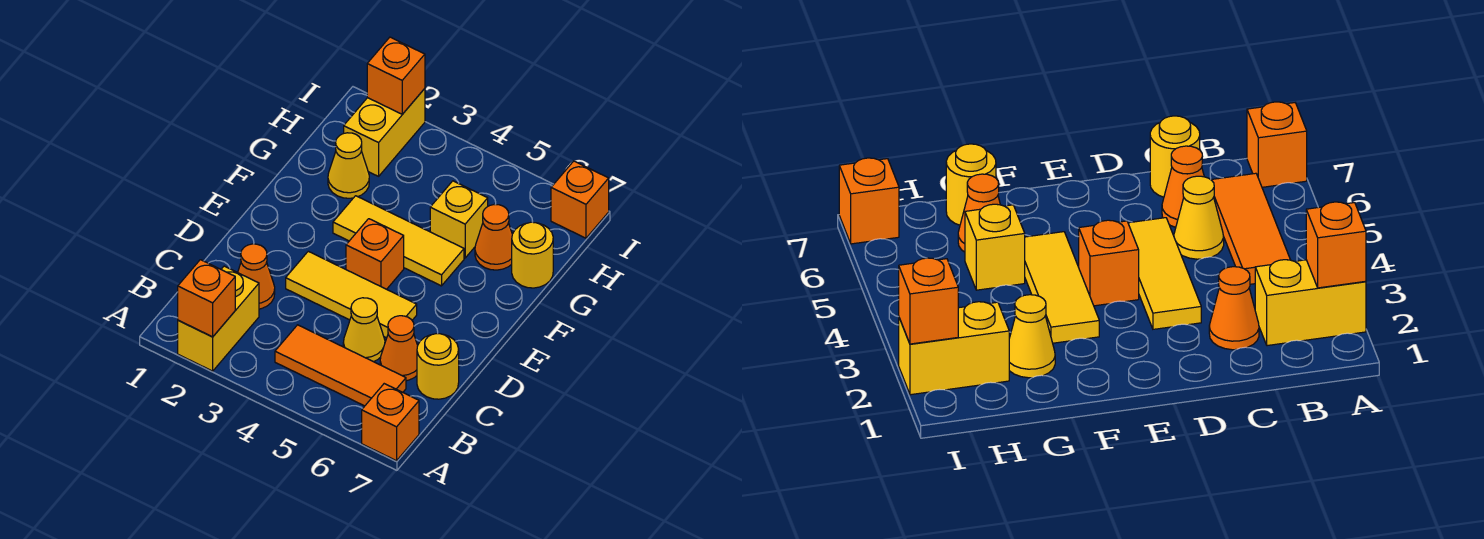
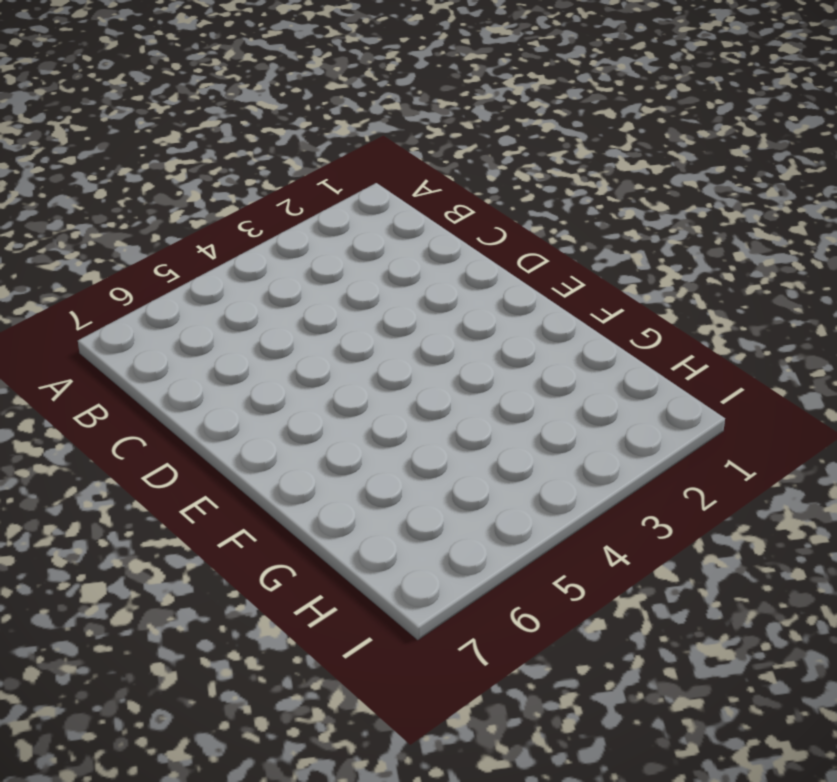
none -> yellow 1x2 brick [178,266,259,371]
none -> orange 1x1 brick [362,384,419,461]
none -> orange 1x3 tile [275,325,406,406]

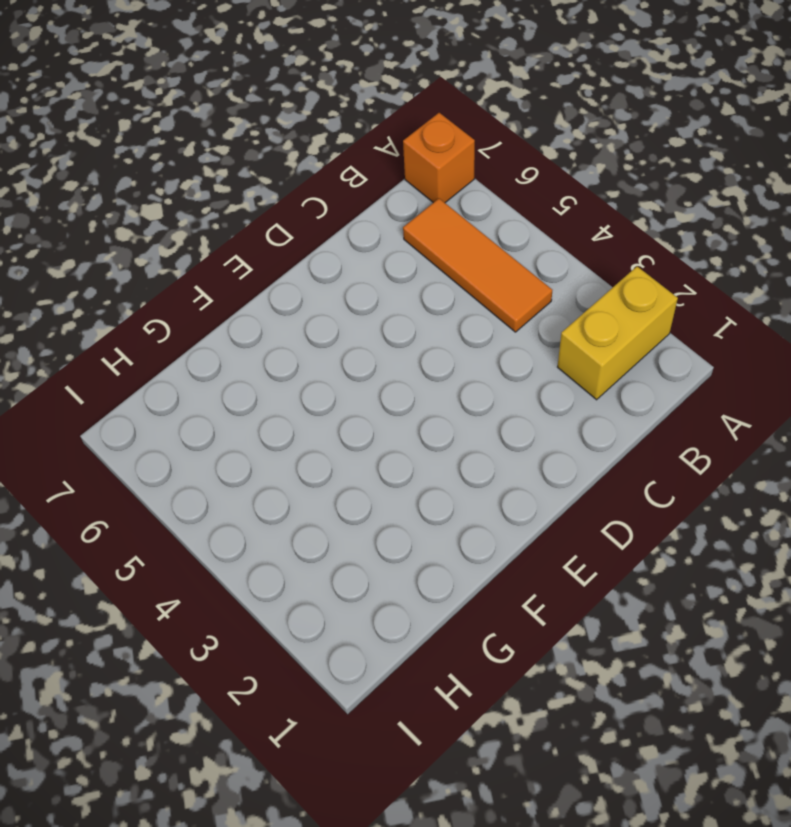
none -> orange 1x1 cone [238,244,275,309]
none -> yellow 1x1 cone [343,298,385,362]
none -> orange 1x1 cone [380,316,418,381]

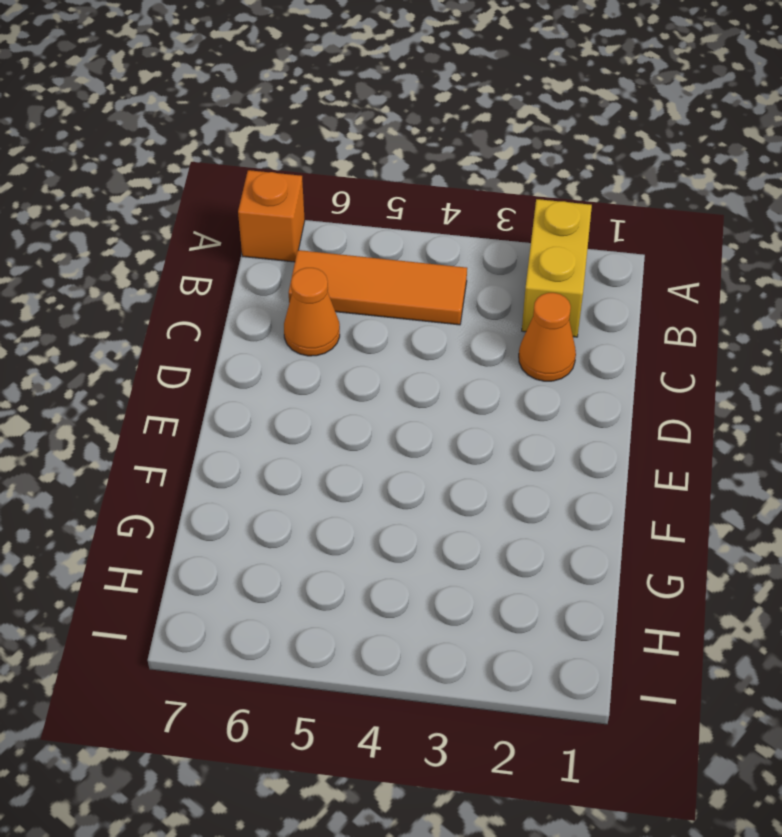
none -> yellow 1x1 cone [343,298,385,362]
none -> yellow 1x1 round brick [417,334,459,399]
none -> yellow 1x3 tile [286,251,417,338]

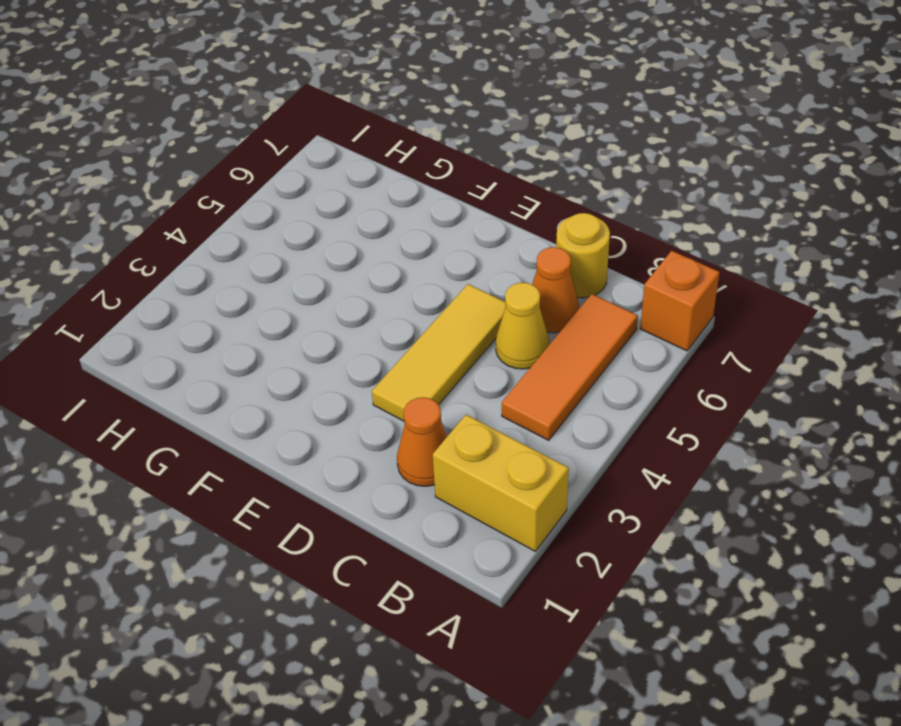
none -> orange 1x1 brick [346,219,404,289]
none -> yellow 1x3 tile [333,196,464,286]
none -> yellow 1x1 cone [328,133,369,198]

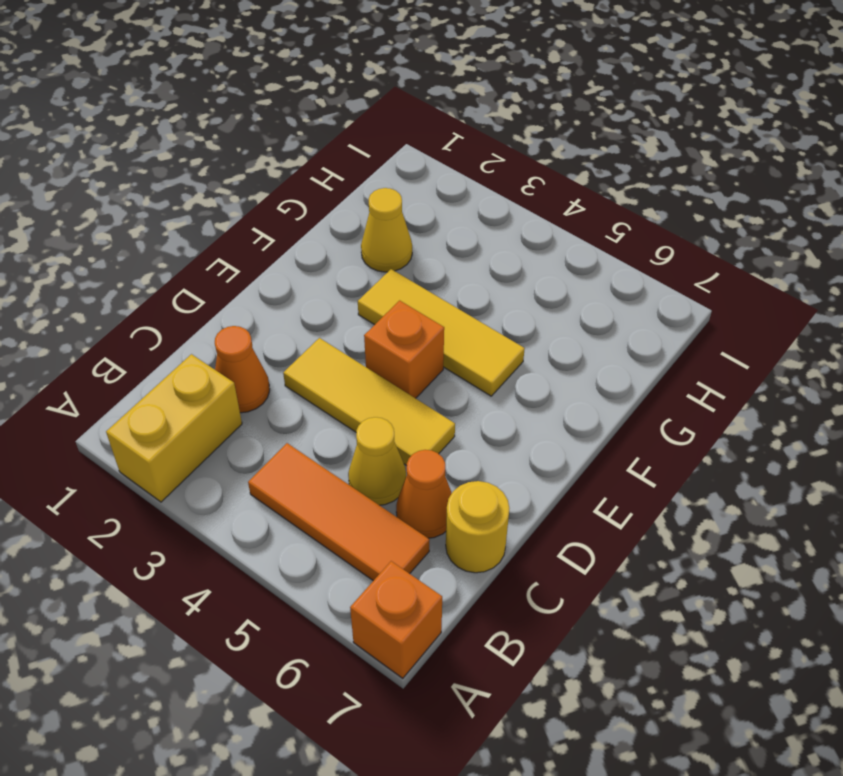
none -> yellow 1x1 brick [430,181,488,258]
none -> orange 1x1 cone [475,204,512,270]
none -> yellow 1x1 round brick [512,222,553,288]

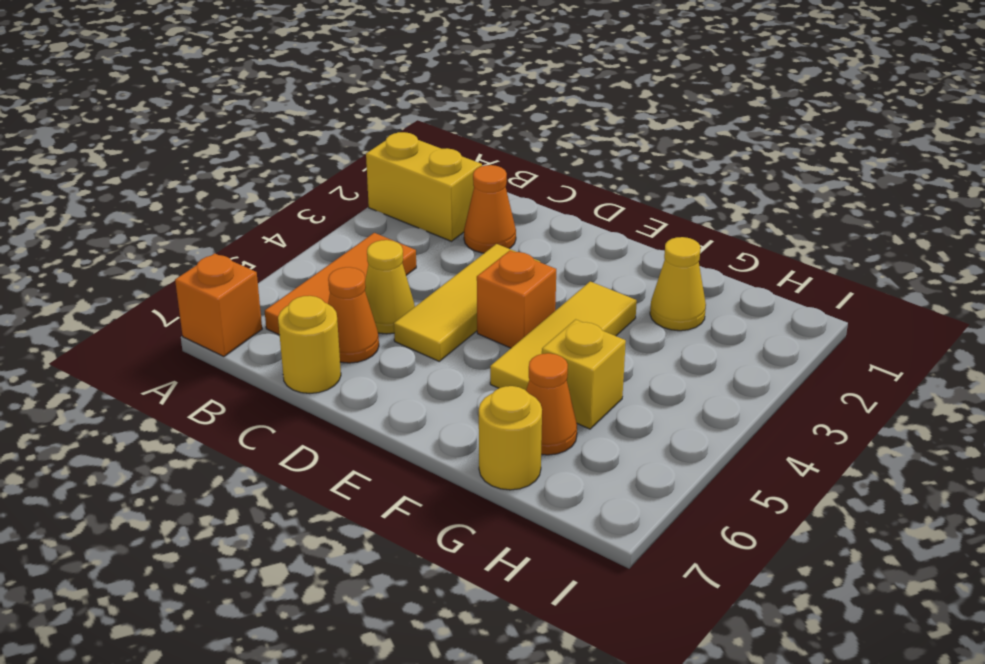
none -> yellow 1x2 brick [344,89,425,176]
none -> orange 1x1 brick [551,161,609,238]
none -> orange 1x1 brick [178,260,235,337]

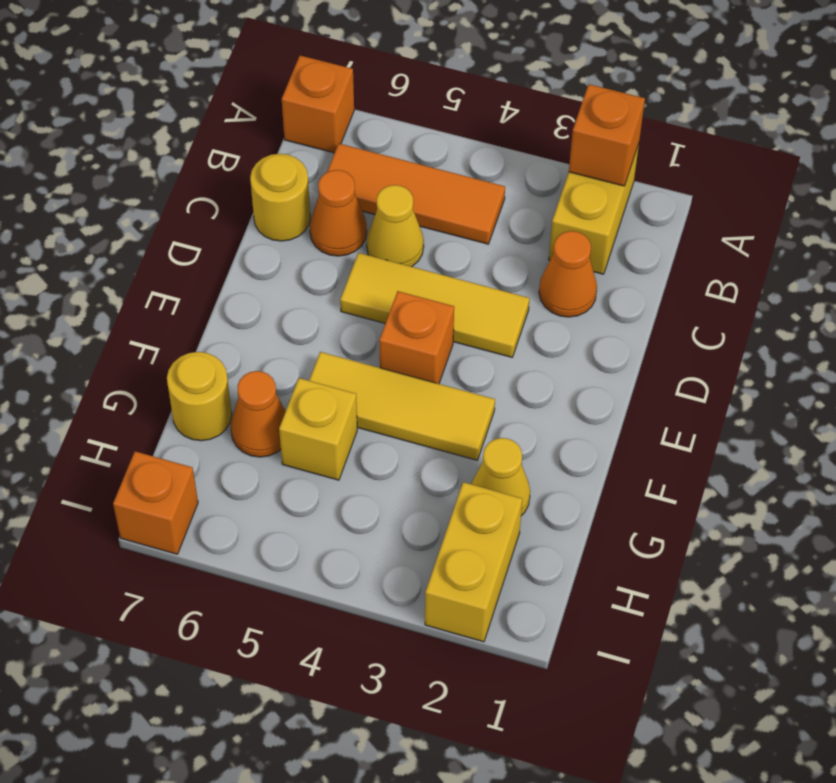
none -> orange 1x1 brick [367,37,425,114]

